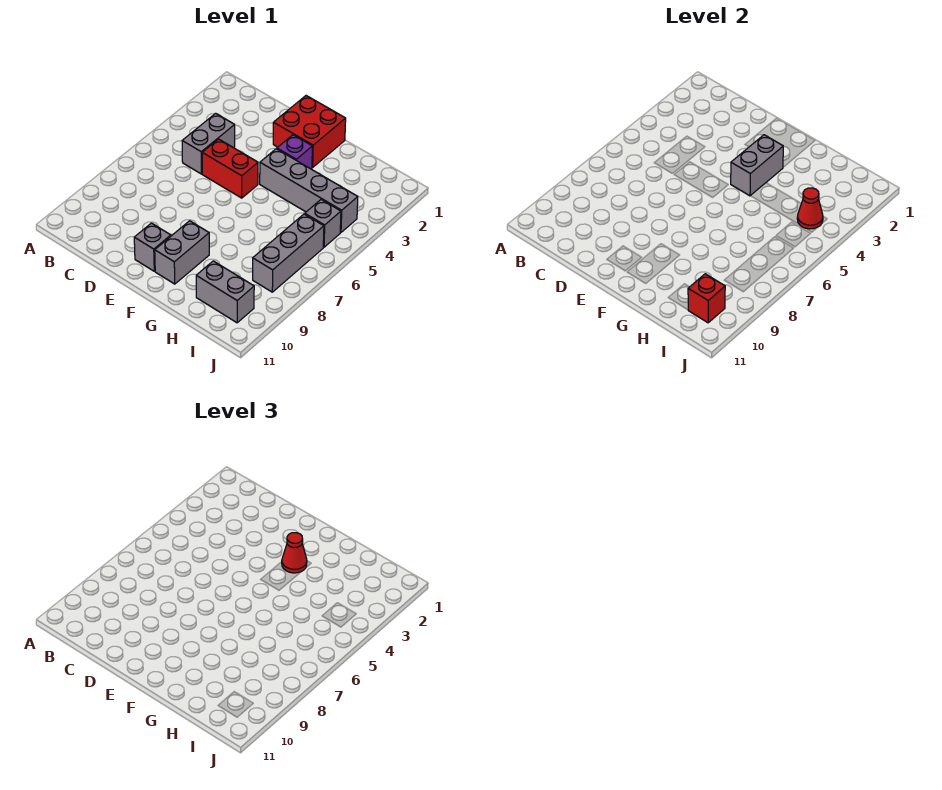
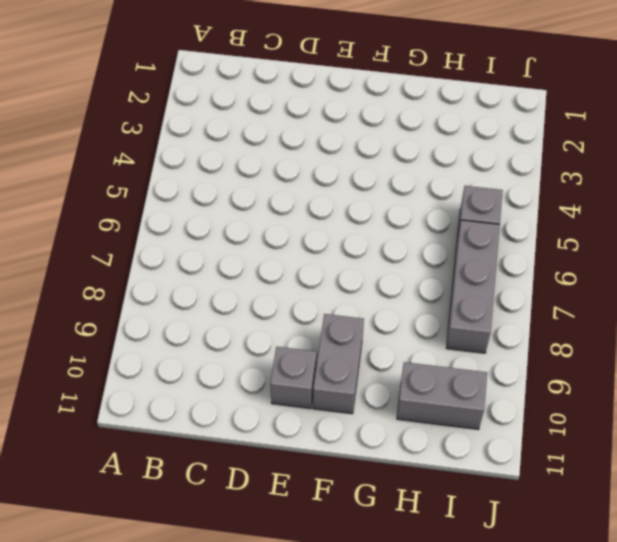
none -> grey 1x2 brick [182,113,235,174]
none -> red 1x2 brick [202,139,258,198]
none -> red 2x2 brick [273,96,346,167]

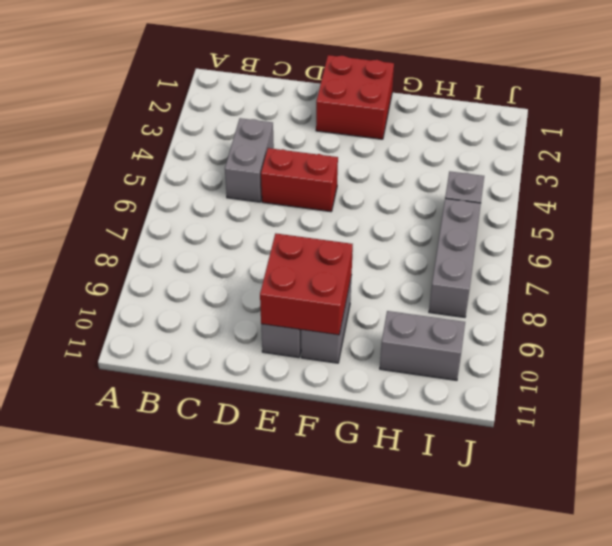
red 2x2 brick [260,233,353,335] -> none
none -> purple 1x1 brick [277,135,312,169]
none -> grey 1x4 brick [260,149,358,232]
none -> grey 1x2 brick [731,135,783,196]

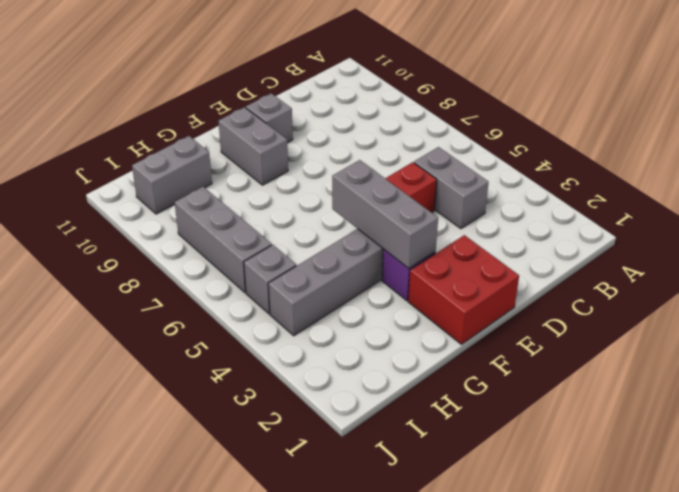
grey 1x3 brick [332,160,438,268] -> grey 1x2 brick [731,135,783,196]
none -> red 1x1 cone [797,188,823,229]
none -> red 1x1 brick [688,274,725,323]
none -> red 1x1 cone [282,533,307,573]

